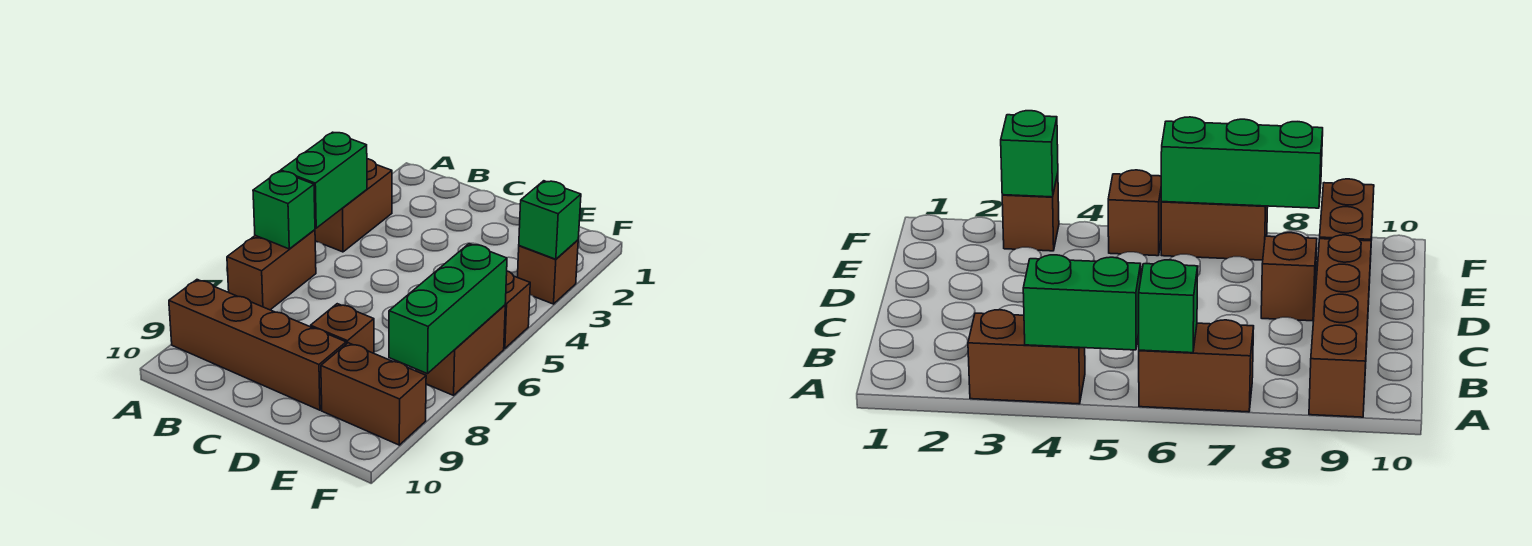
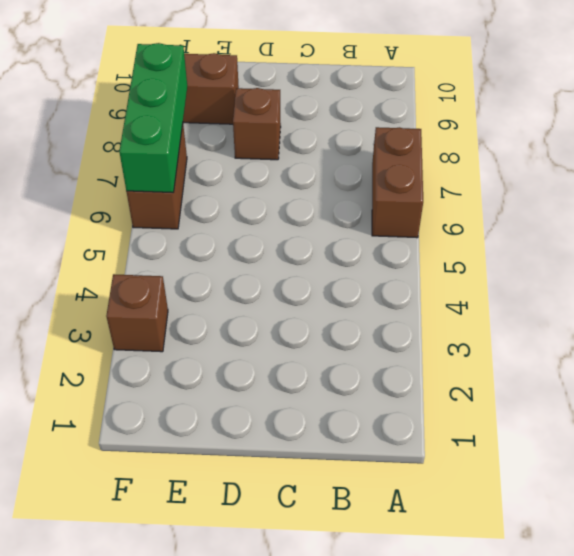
none -> brown 1x2 brick [315,159,392,252]
none -> brown 1x4 brick [169,280,346,410]
none -> brown 1x1 brick [504,271,530,349]

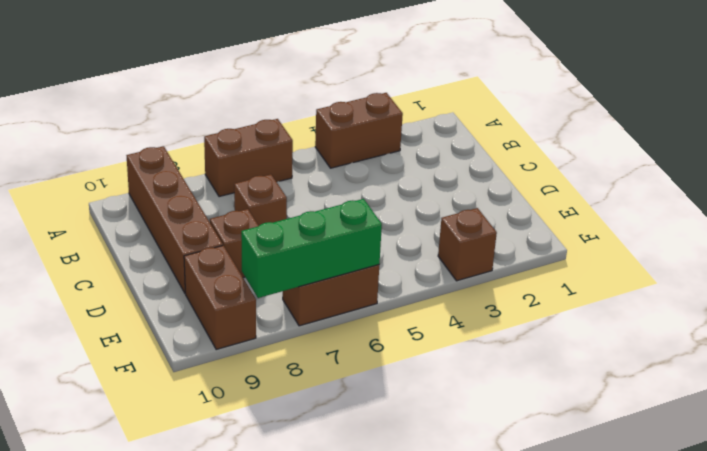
brown 1x1 brick [234,174,287,225] -> brown 1x1 brick moved to [504,271,530,349]
none -> green 1x2 brick [281,132,367,228]
none -> green 1x1 brick [253,171,315,249]
none -> green 1x1 brick [519,181,581,259]

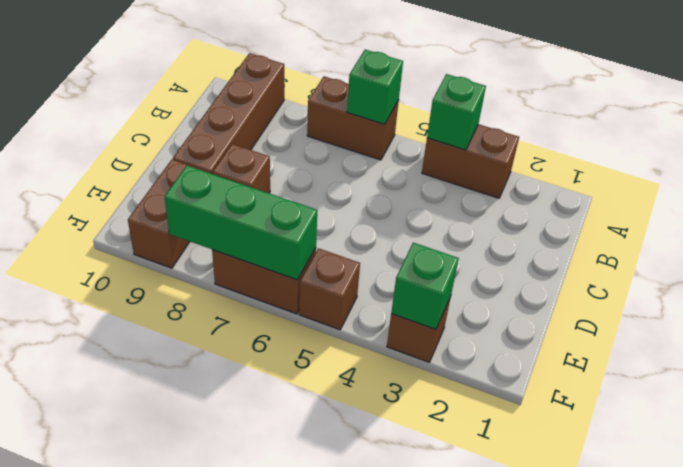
green 1x1 brick [427,74,486,150] -> green 1x2 brick [281,132,367,228]

